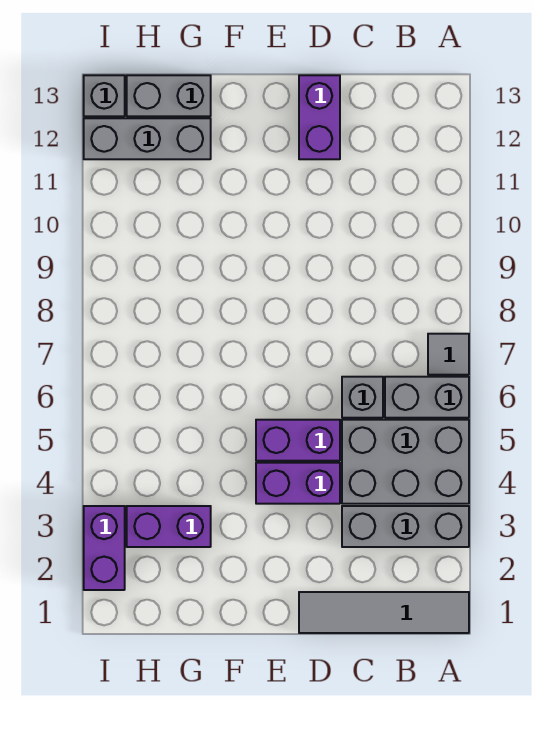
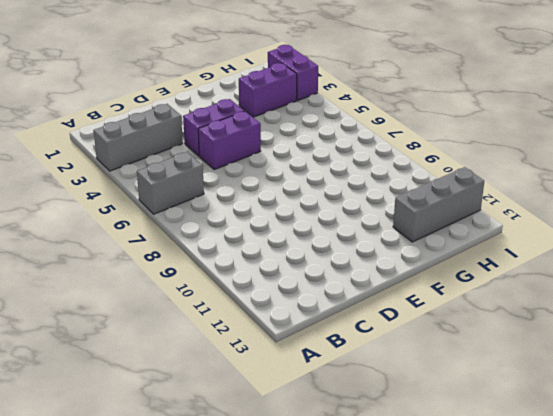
none -> grey 1x4 tile [299,592,469,633]
none -> grey 2x3 brick [342,420,469,504]
none -> grey 1x1 tile [428,334,469,375]

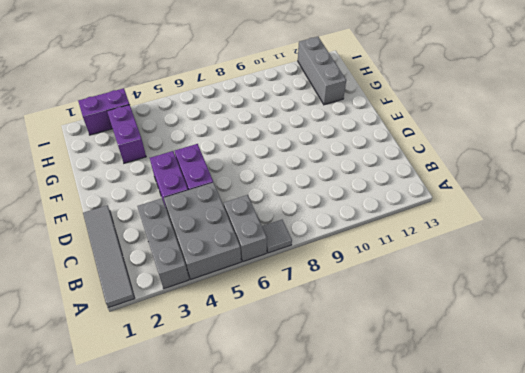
none -> grey 1x1 brick [342,377,383,418]
none -> purple 1x2 brick [299,75,340,159]
none -> grey 1x2 brick [127,75,211,116]

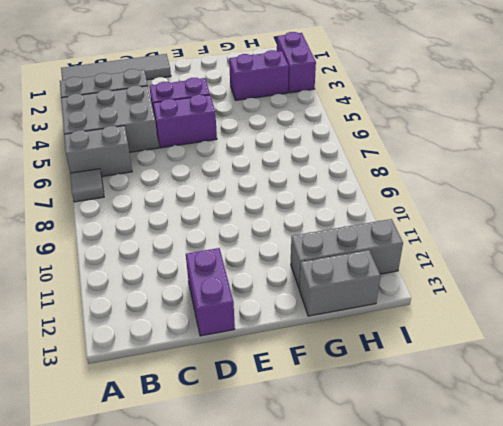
none -> grey 1x1 brick [342,377,383,418]
none -> grey 1x1 brick [84,75,125,116]

